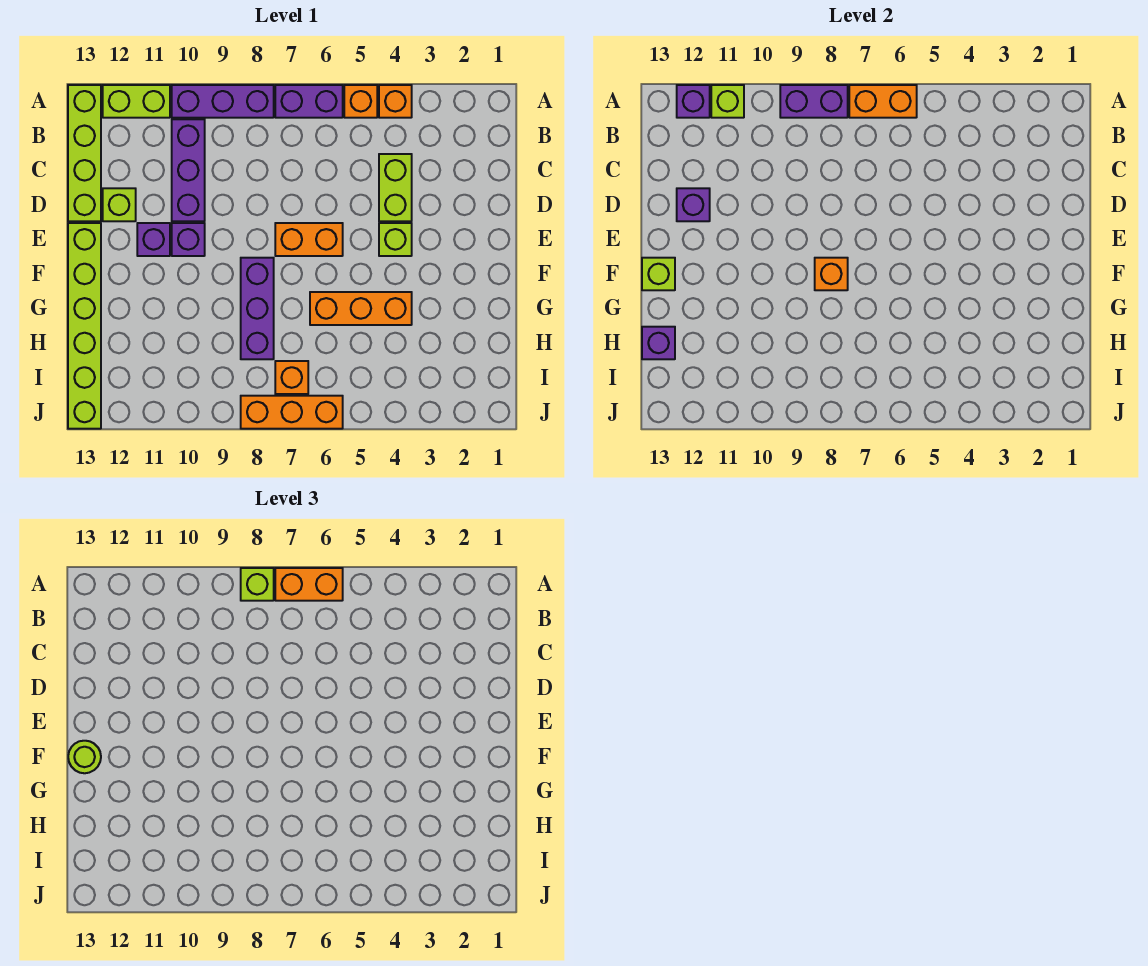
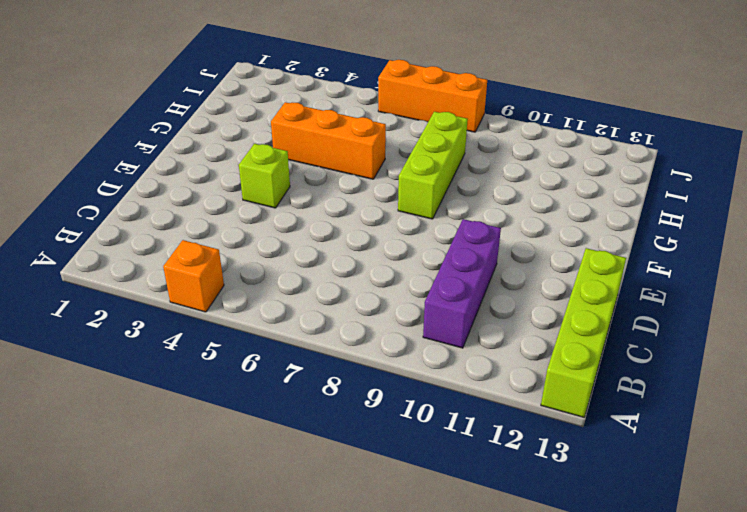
lime 1x3 brick [398,112,468,219] -> purple 1x3 brick [241,258,274,359]
none -> orange 1x1 brick [344,85,377,118]
none -> purple 1x2 brick [275,85,343,118]
none -> purple 1x3 brick [172,85,274,118]

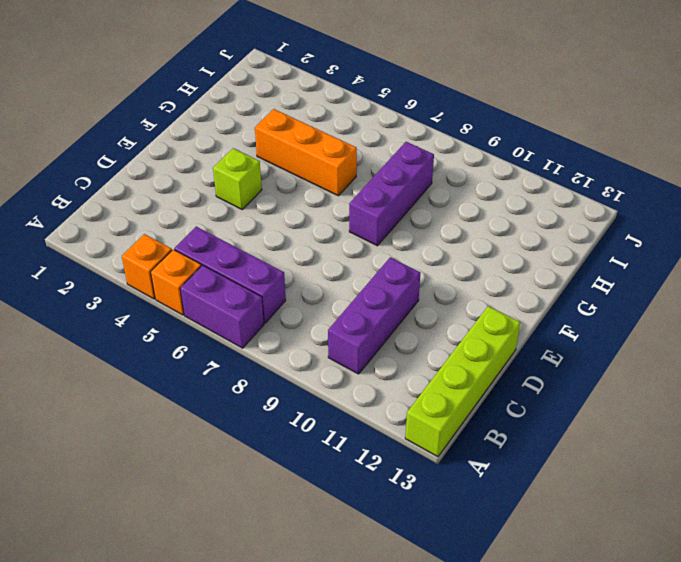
purple 1x3 brick [174,227,286,323] -> purple 1x3 brick moved to [172,85,274,118]
none -> lime 1x2 brick [103,85,170,118]
none -> lime 1x2 brick [379,154,412,221]
none -> lime 1x1 brick [103,188,136,221]

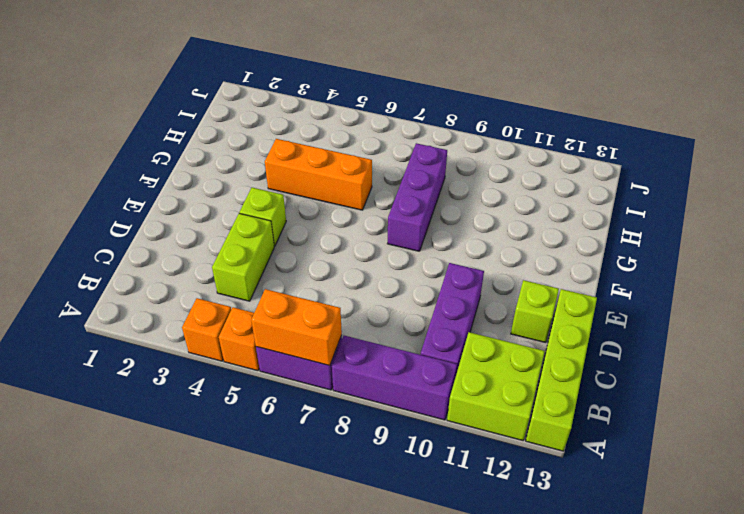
lime 2x2 brick [447,332,545,440] -> lime 1x2 brick [103,85,170,118]
none -> orange 1x2 brick [275,223,343,256]
none -> purple 1x1 brick [172,223,205,256]
none -> purple 1x1 brick [137,223,170,256]

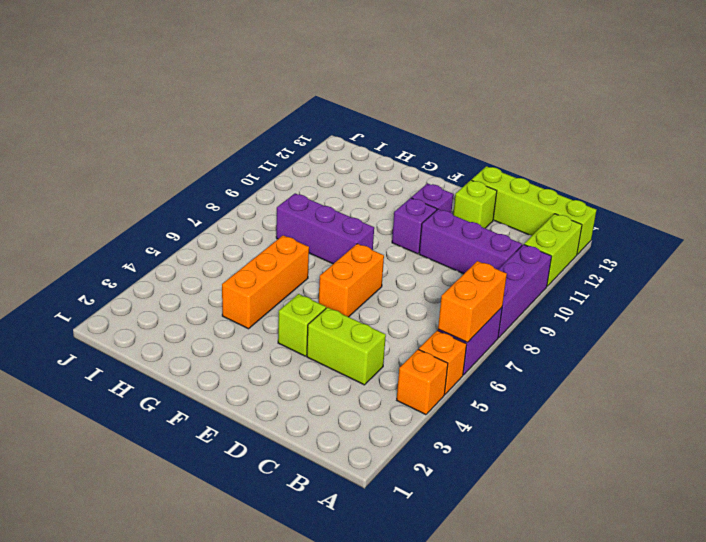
none -> lime 1x6 brick [68,223,101,429]
none -> orange 1x1 brick [275,361,308,394]
none -> orange 1x3 brick [241,396,343,429]

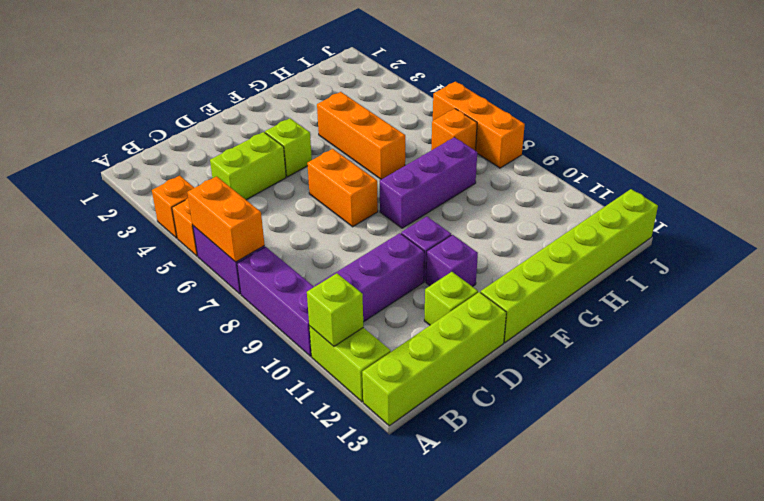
none -> purple 1x2 brick [780,85,848,118]
none -> purple 1x1 brick [677,85,710,118]
none -> purple 1x1 brick [677,188,710,221]

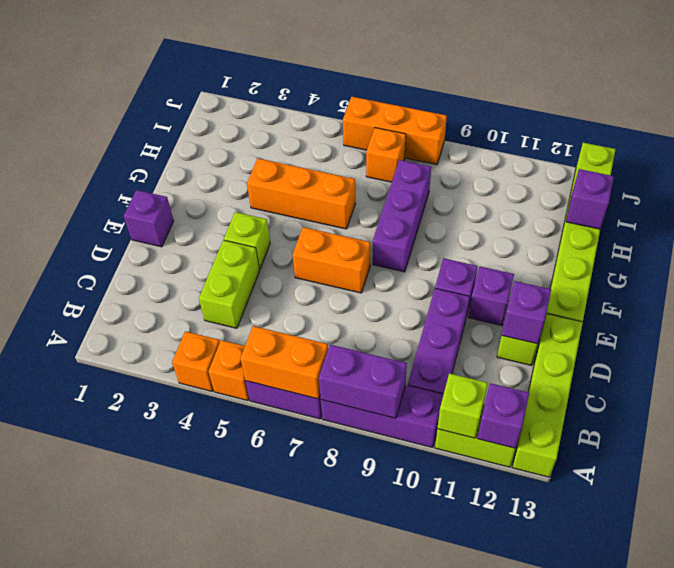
purple 1x1 brick [124,190,174,247] -> none
none -> orange 1x1 brick [815,258,848,290]
none -> lime 1x1 brick [642,258,675,290]
none -> orange 1x2 brick [275,568,343,601]

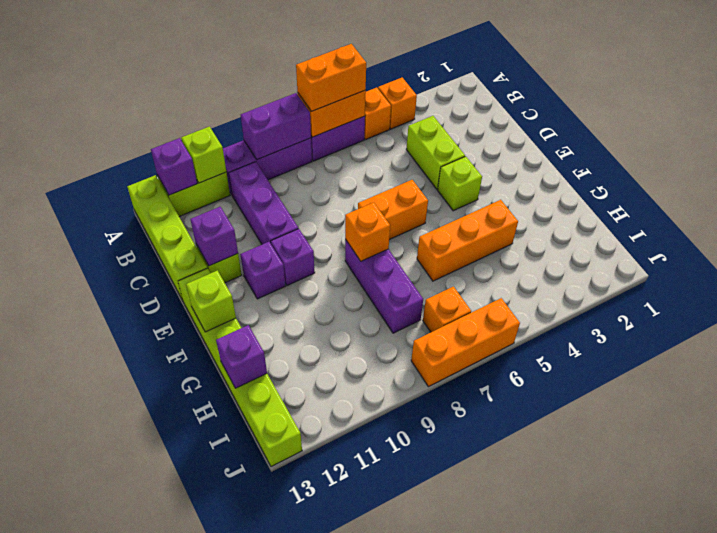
none -> lime 1x1 brick [241,568,274,601]
none -> lime 1x1 round brick [68,741,101,773]

